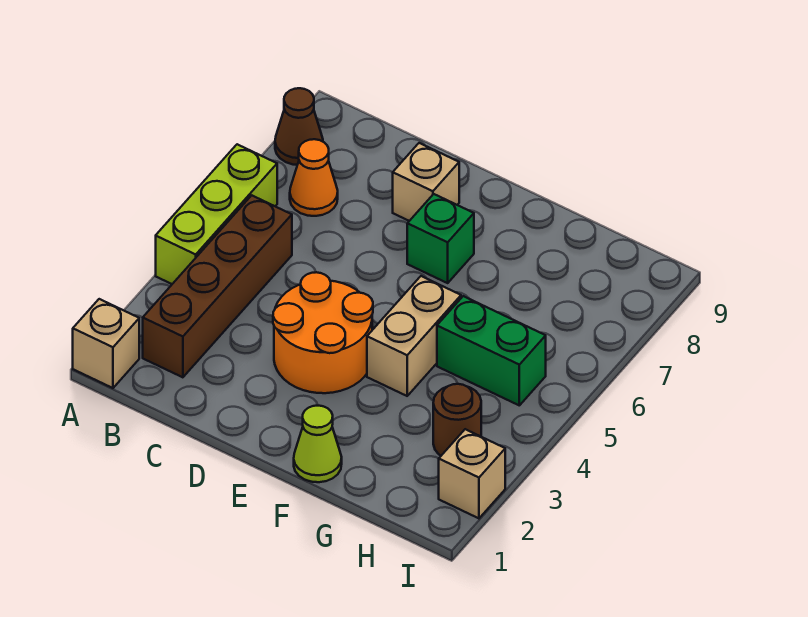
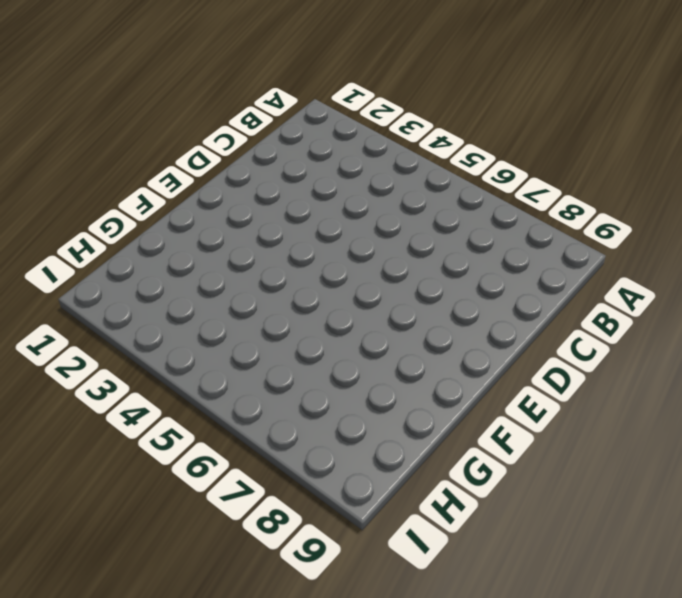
none -> tan 1x1 brick [73,299,139,388]
none -> lime 1x3 brick [156,144,277,284]
none -> brown 1x1 cone [275,88,323,165]

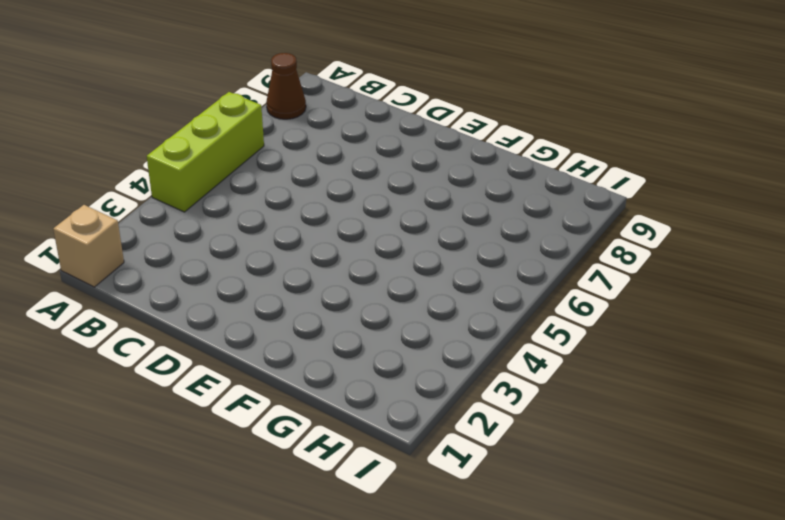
none -> brown 1x4 brick [143,195,292,377]
none -> orange 1x1 cone [290,139,338,216]
none -> orange 2x2 round brick [273,272,373,393]

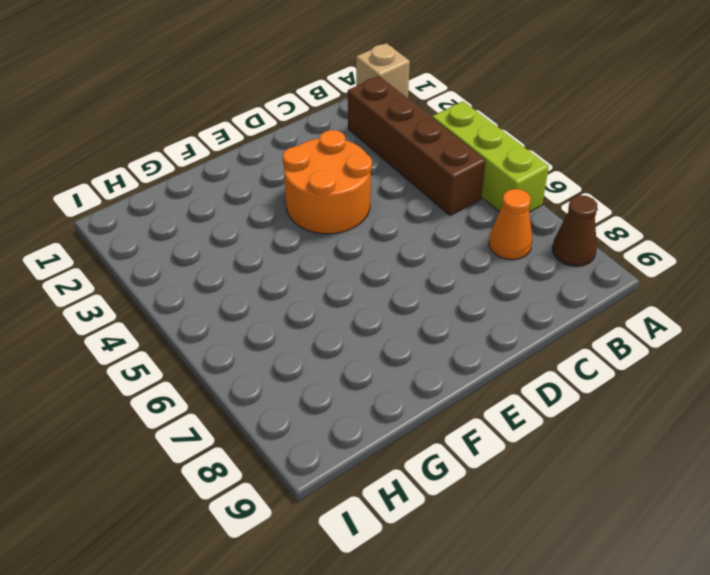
none -> tan 1x1 brick [393,143,459,221]
none -> green 1x1 brick [407,194,474,283]
none -> lime 1x1 cone [294,406,342,482]

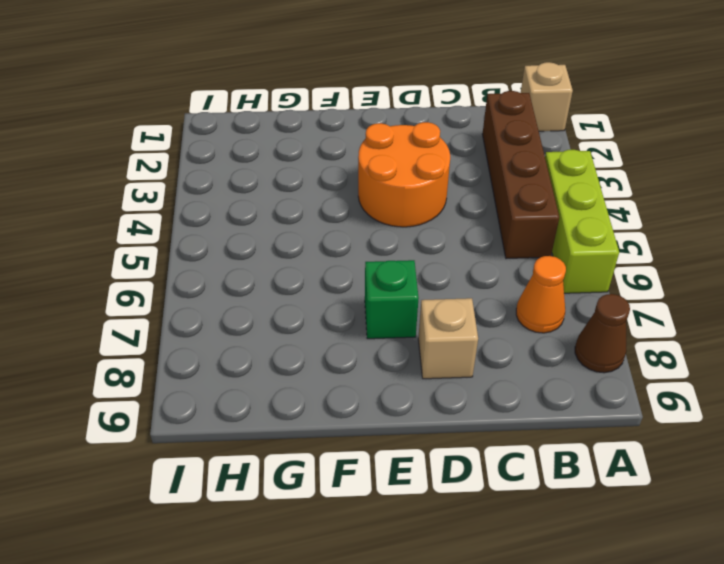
none -> lime 1x1 cone [294,406,342,482]
none -> tan 1x2 brick [367,276,461,396]
none -> green 1x2 brick [437,296,546,405]

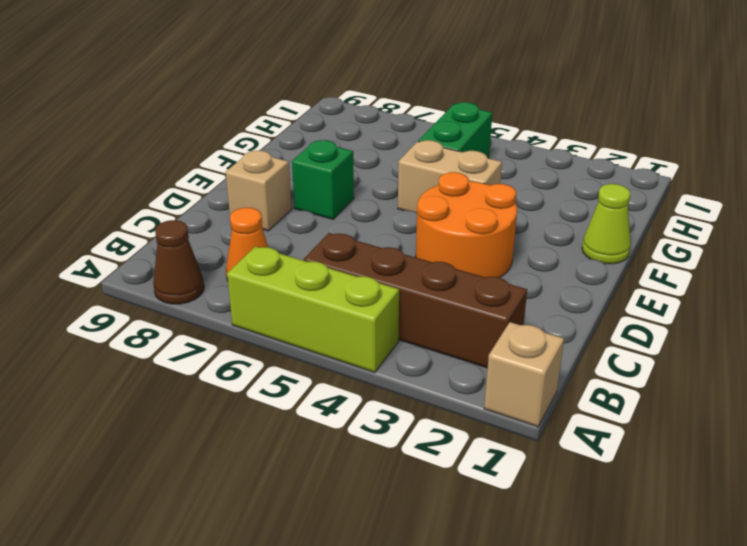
none -> brown 1x1 round brick [433,384,481,456]
none -> tan 1x1 brick [439,429,505,518]

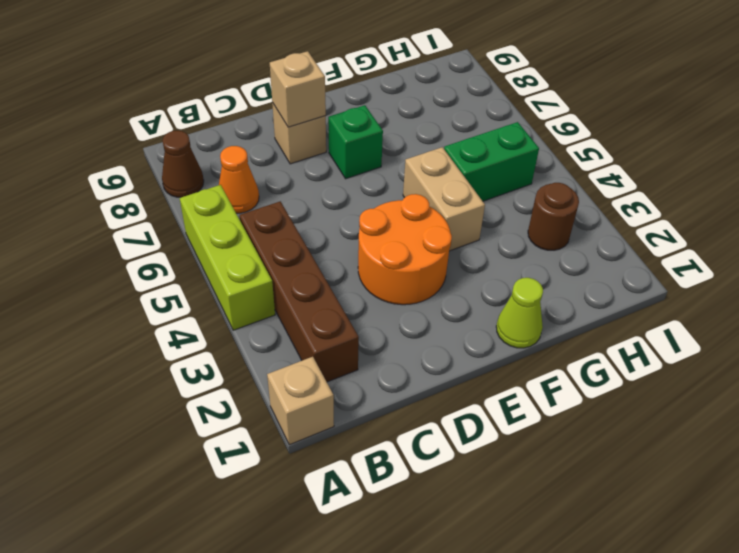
tan 1x1 brick [270,51,326,127] -> tan 1x1 brick moved to [439,429,505,518]

